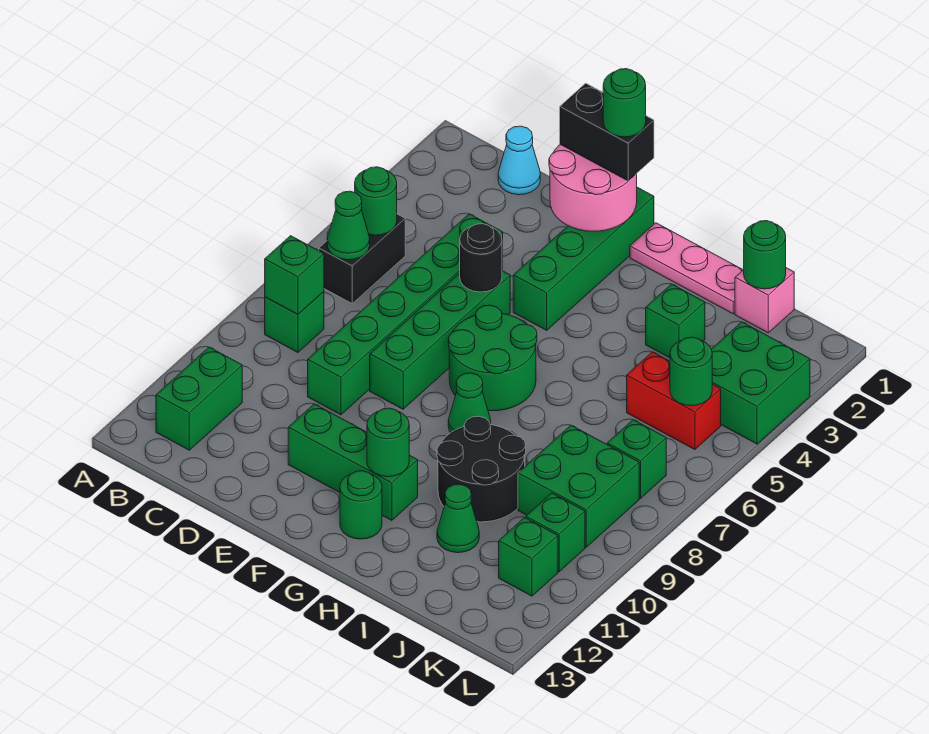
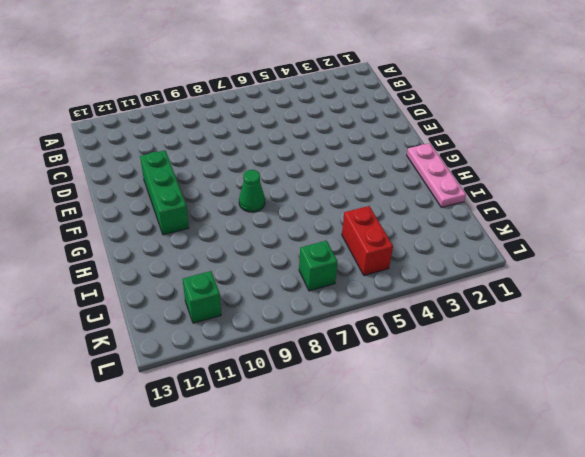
none -> black 1x2 brick [319,214,405,303]
none -> green 1x1 brick [265,292,324,352]
none -> green 1x2 brick [156,347,242,450]
none -> cyan 1x1 cone [498,126,540,195]

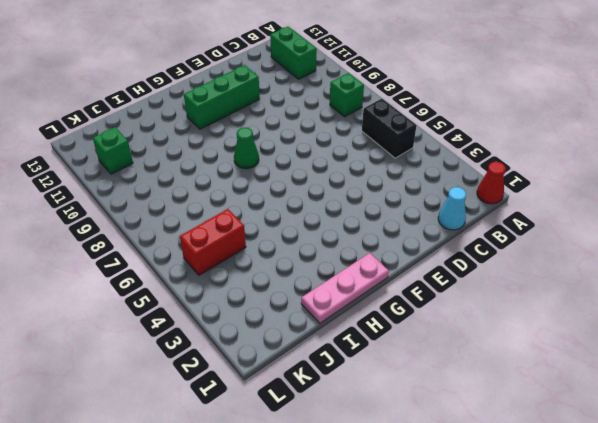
red 1x1 cone [477,162,506,204] -> none
none -> green 1x6 brick [308,214,503,415]
none -> green 1x4 brick [370,271,510,409]
none -> green 1x4 brick [513,187,654,330]
none -> green 2x2 round brick [448,305,537,411]

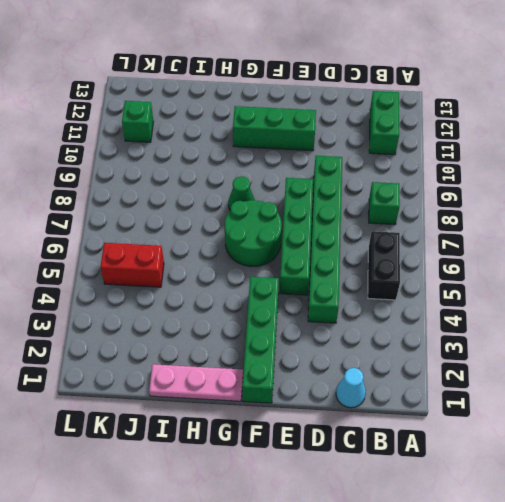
none -> green 1x1 round brick [340,471,382,539]
none -> black 2x2 round brick [437,416,526,522]
none -> green 1x1 brick [646,284,705,358]
none -> green 1x1 cone [437,484,479,553]

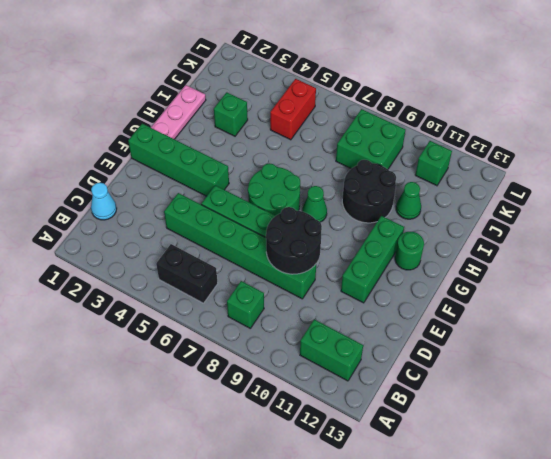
black 2x2 round brick [266,207,322,274] -> none
none -> pink 1x1 brick [735,268,794,333]
none -> green 2x2 brick [712,322,810,444]
none -> green 1x1 brick [607,420,666,498]
none -> green 1x1 brick [526,493,585,572]

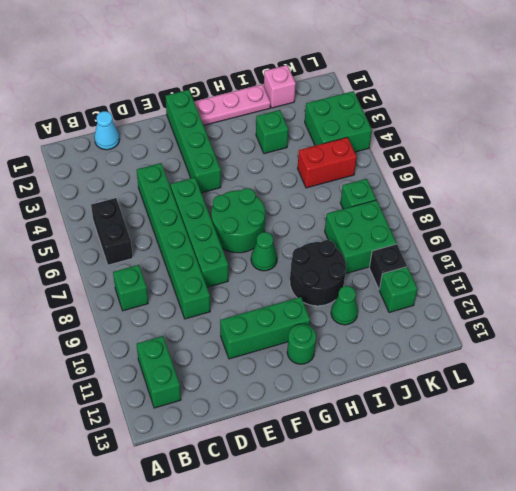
black 1x1 brick [369,244,407,290] -> green 1x1 brick [526,493,585,572]
none -> green 1x1 round brick [355,167,397,235]
none -> green 1x1 cone [327,191,370,260]
none -> green 1x1 brick [265,236,324,314]
none -> pink 2x2 round brick [549,144,637,231]

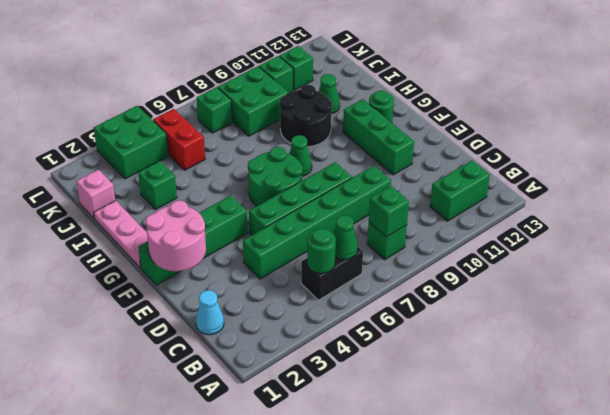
none -> black 1x1 round brick [460,224,502,292]
none -> green 1x1 round brick [367,408,409,477]
none -> green 1x1 round brick [744,221,786,289]
none -> green 1x1 round brick [670,337,712,406]

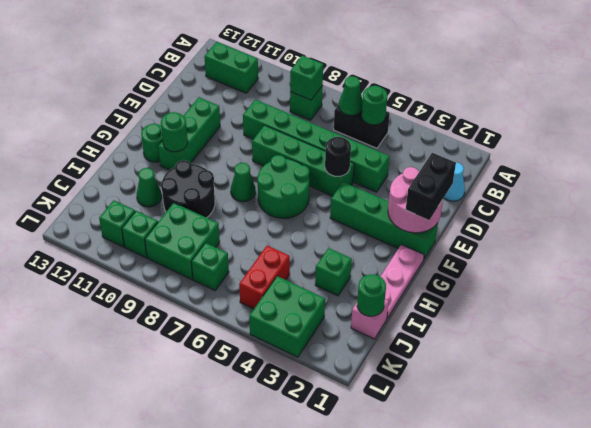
none -> green 1x1 round brick [670,337,712,406]
none -> green 1x1 round brick [603,69,646,137]

